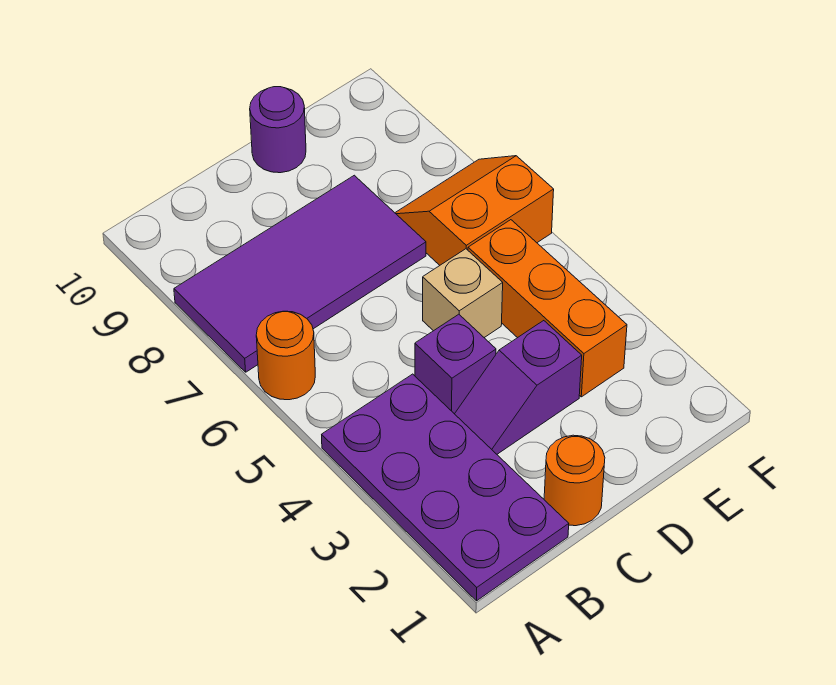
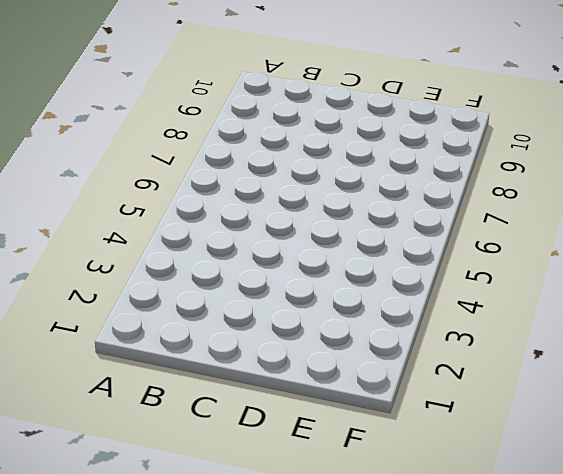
none -> purple 2x4 plate [322,374,569,601]
none -> orange 1x1 round brick [256,311,315,400]

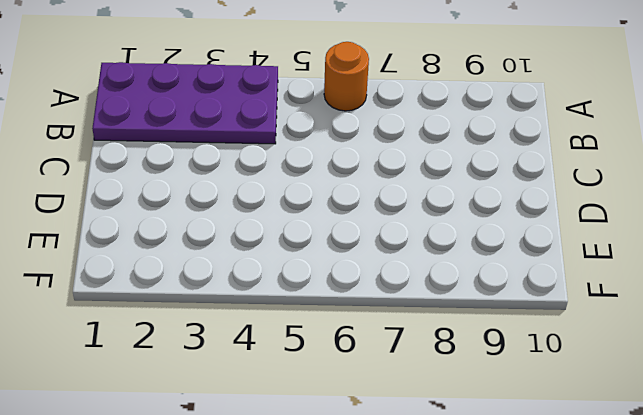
none -> purple 2x4 tile [174,175,426,372]
none -> orange 1x1 round brick [544,435,605,526]

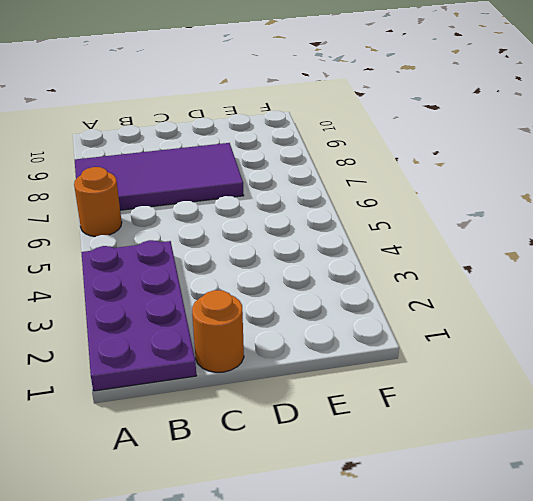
none -> purple 1x2 slope [455,321,582,454]
none -> purple 1x1 brick [415,314,496,414]

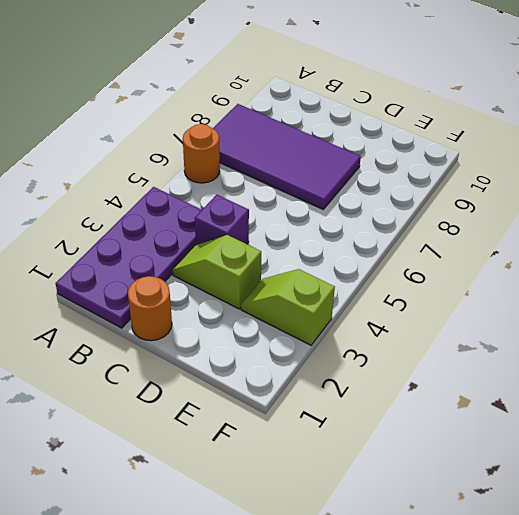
lime 1x2 slope [173,235,261,309] -> purple 1x2 slope [455,321,582,454]
lime 1x2 slope [241,269,335,345] -> orange 1x3 brick [468,220,627,397]
none -> tan 1x1 brick [423,249,503,337]
none -> purple 1x1 round brick [250,87,306,173]

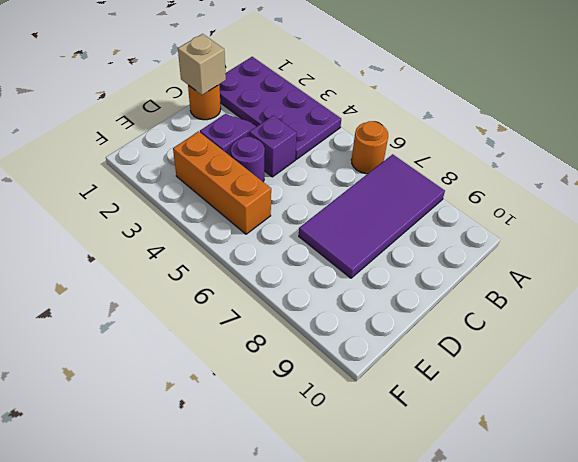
tan 1x1 brick [178,34,226,95] -> tan 1x1 brick moved to [423,249,503,337]
purple 1x1 round brick [231,137,265,181] -> purple 1x1 round brick moved to [250,87,306,173]
none -> orange 2x2 slope [395,156,554,265]

